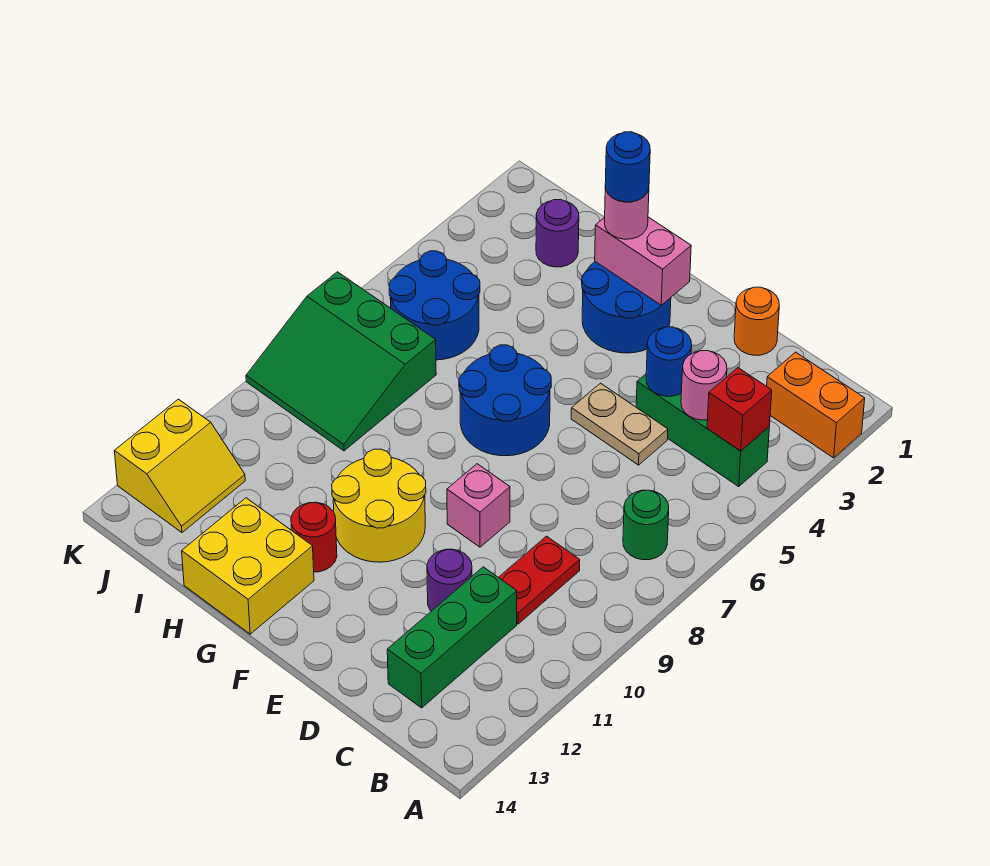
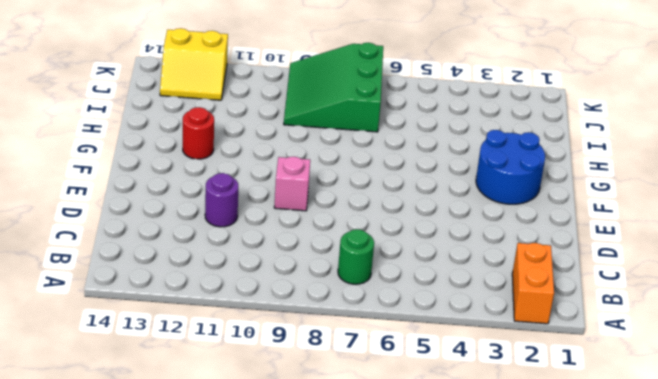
none -> green 1x3 brick [636,374,769,486]
none -> red 1x2 plate [498,536,580,624]
none -> green 1x3 brick [387,567,517,708]

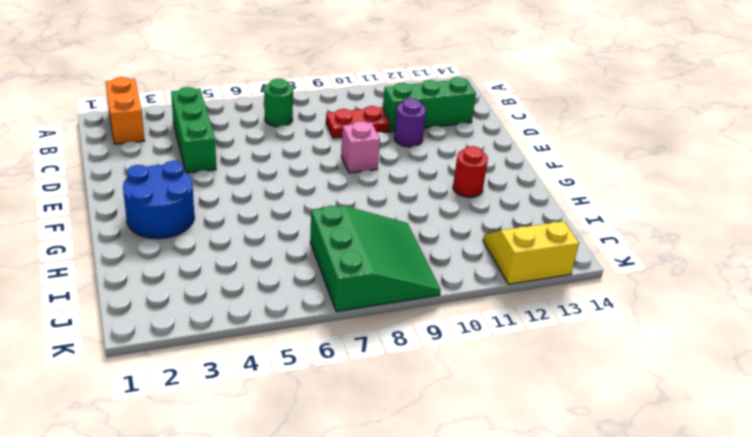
none -> orange 1x1 round brick [734,287,779,355]
none -> tan 1x2 plate [571,383,668,465]
none -> blue 2x2 round brick [459,345,551,456]

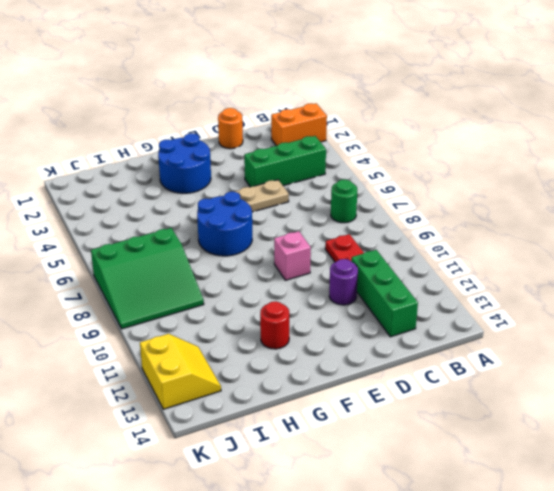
none -> yellow 2x2 round brick [332,449,426,562]
none -> yellow 2x2 brick [182,498,314,634]
none -> purple 1x1 round brick [536,199,579,267]

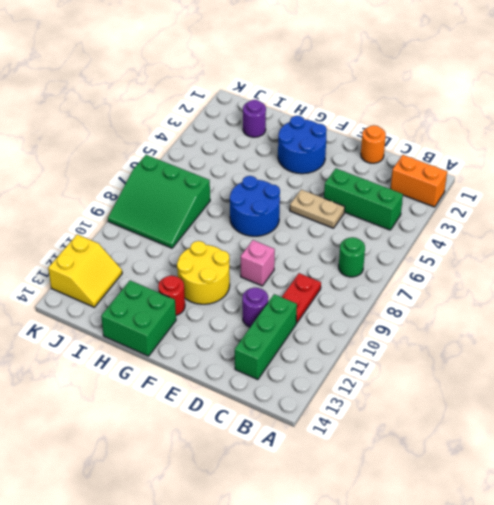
green 2x2 brick [101,280,176,356] -> yellow 2x2 brick [182,498,314,634]
none -> blue 2x2 round brick [389,251,480,360]
none -> red 1x1 brick [707,368,772,451]
none -> pink 1x1 round brick [681,351,727,420]

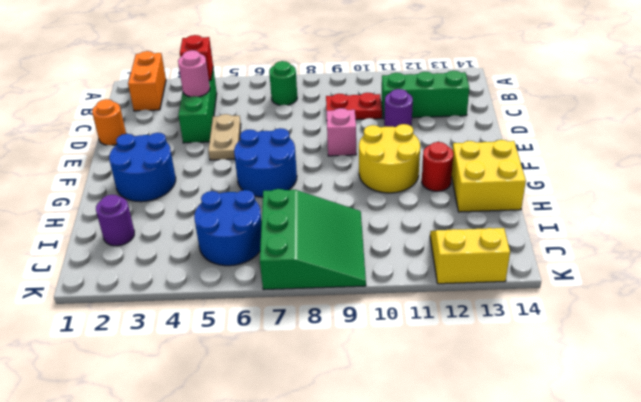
none -> blue 1x1 round brick [646,327,692,396]
none -> pink 1x2 brick [595,217,691,305]
none -> pink 1x1 round brick [605,186,649,239]

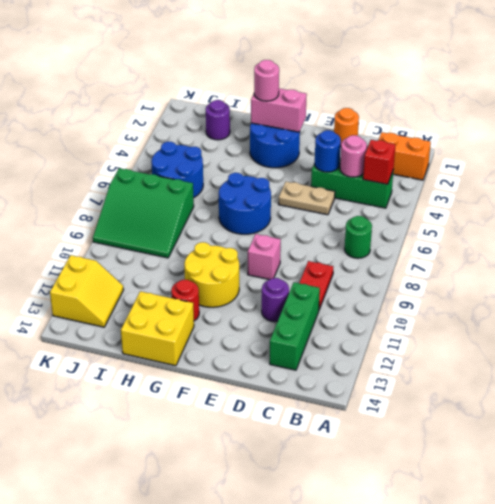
none -> blue 1x1 round brick [605,132,650,202]

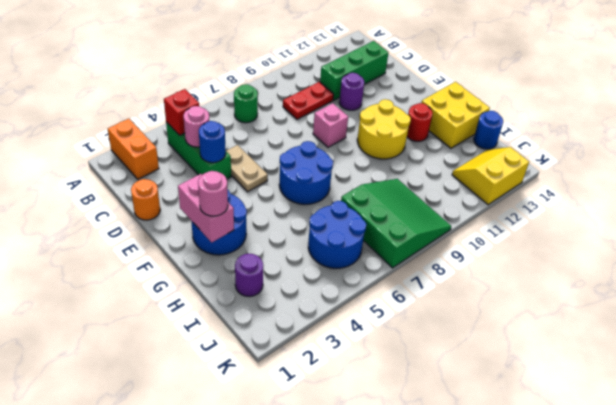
blue 1x1 round brick [474,111,503,149] -> blue 1x1 round brick moved to [605,132,650,202]

